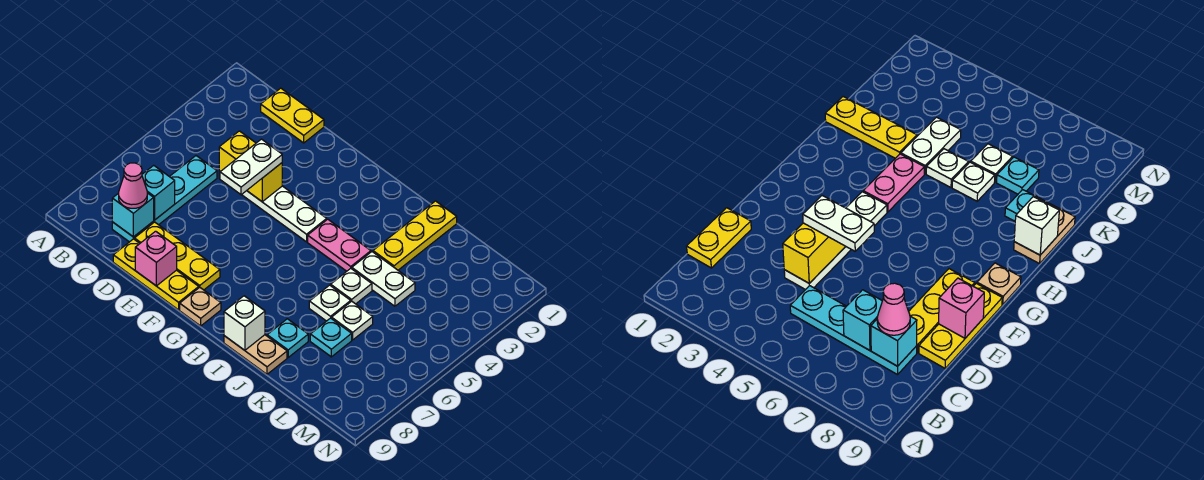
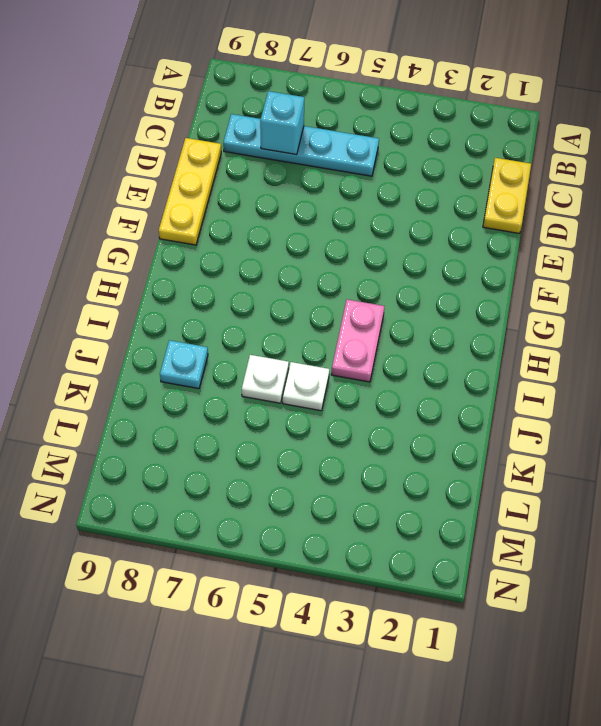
none -> white 1x4 plate [219,171,327,242]
none -> yellow 1x3 plate [134,222,220,290]
none -> tan 1x1 plate [180,287,221,326]

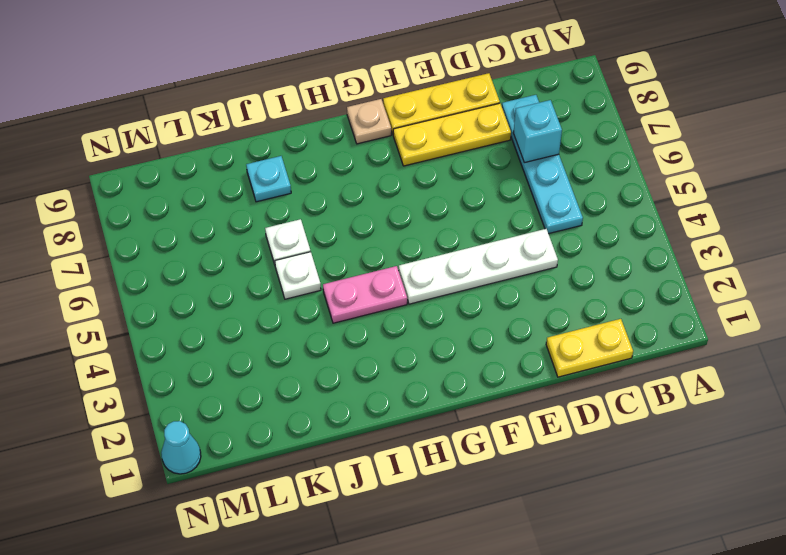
cyan 1x1 cone [161,421,201,474] -> none
none -> tan 1x2 plate [224,335,287,374]
none -> yellow 1x3 plate [373,201,457,270]
none -> white 1x2 plate [352,252,415,306]

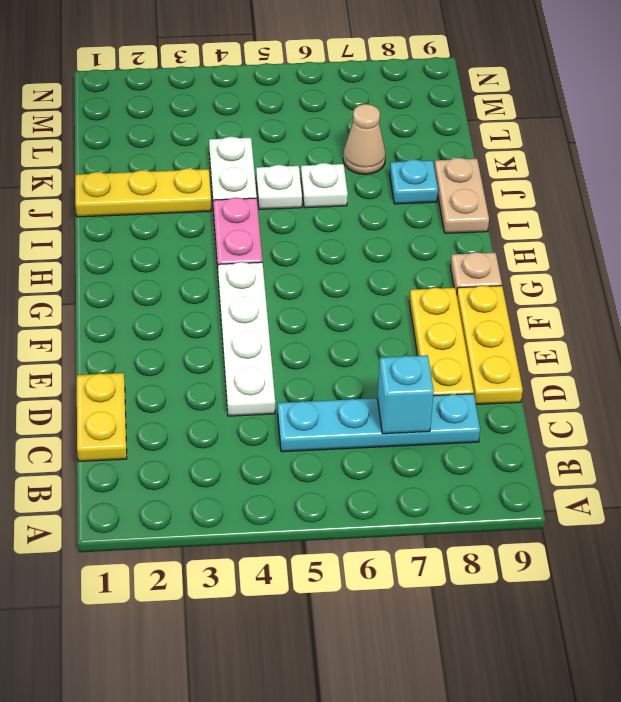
tan 1x1 cone [343,104,386,174] -> cyan 1x1 plate [310,318,352,357]
none -> white 1x1 plate [332,301,373,340]
none -> cyan 1x1 brick [112,193,154,237]
none -> yellow 1x2 brick [219,131,282,202]

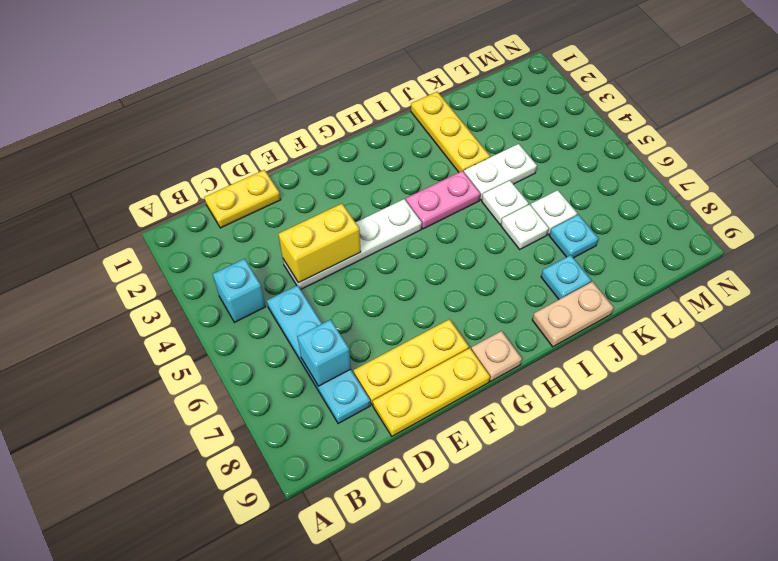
cyan 1x1 brick [213,259,266,322] -> cyan 1x1 brick moved to [112,193,154,237]
none -> pink 1x1 brick [135,231,177,286]
none -> white 1x1 brick [224,296,265,350]
none -> pink 1x1 cone [119,163,147,208]

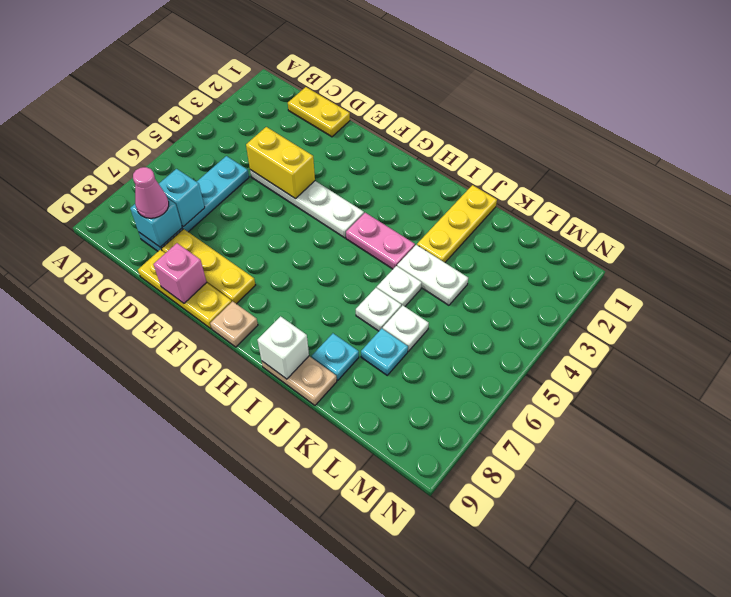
none -> white 1x2 plate [220,139,282,195]

